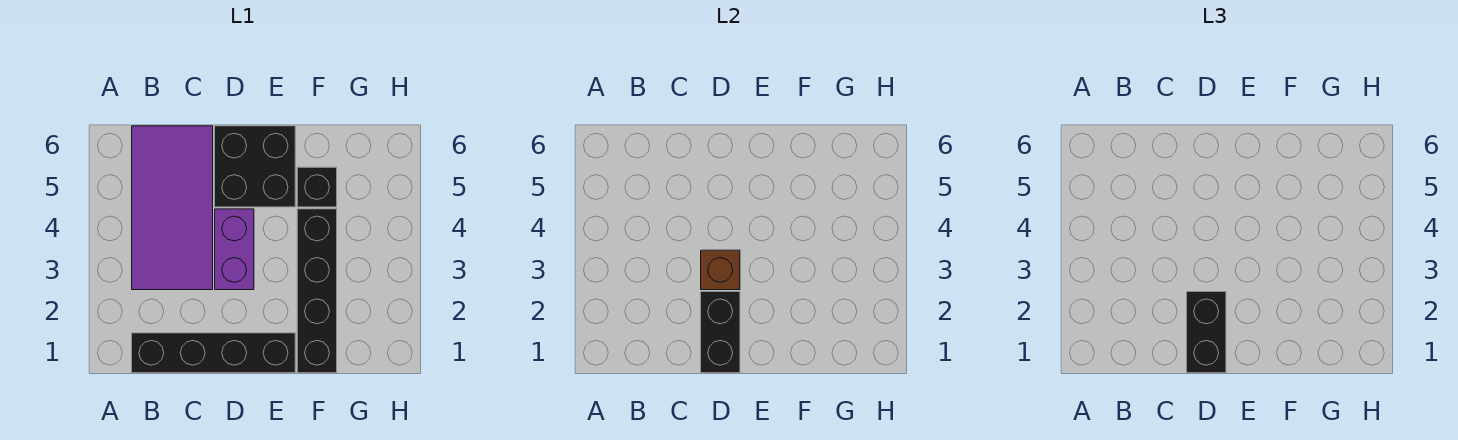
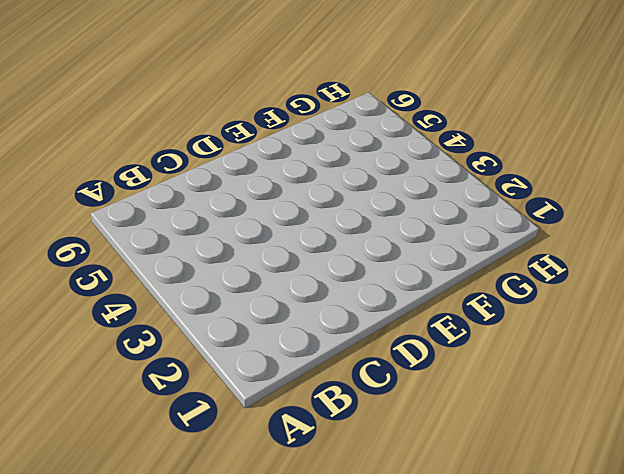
none -> black 1x4 brick [132,333,295,373]
none -> purple 2x4 tile [132,126,213,290]

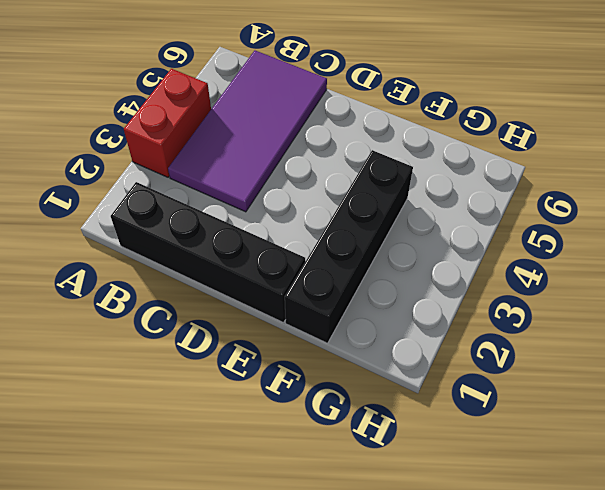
red 1x2 brick [124,69,211,177] -> none
none -> purple 1x2 brick [215,209,254,290]
none -> black 2x2 brick [215,126,295,207]

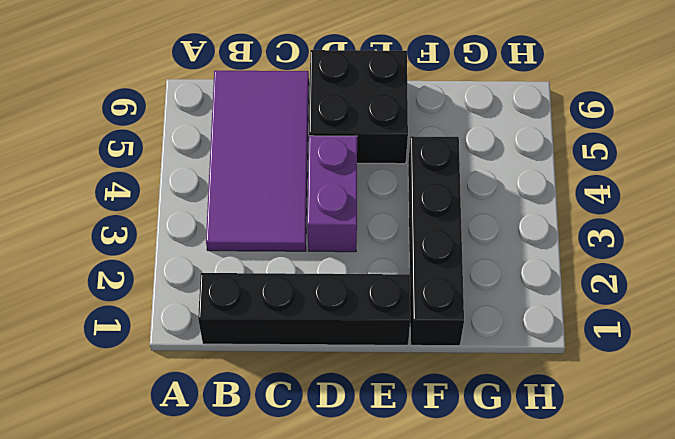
none -> black 1x1 brick [297,167,337,207]
none -> black 1x2 brick [701,292,740,373]

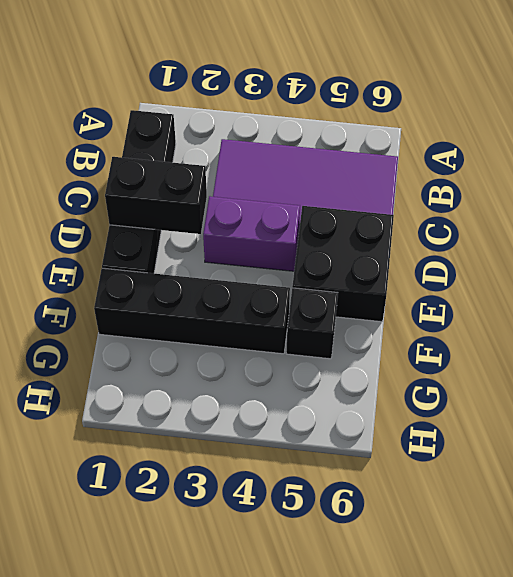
none -> brown 1x1 brick [701,250,740,290]
none -> black 1x2 brick [1187,292,1226,373]

